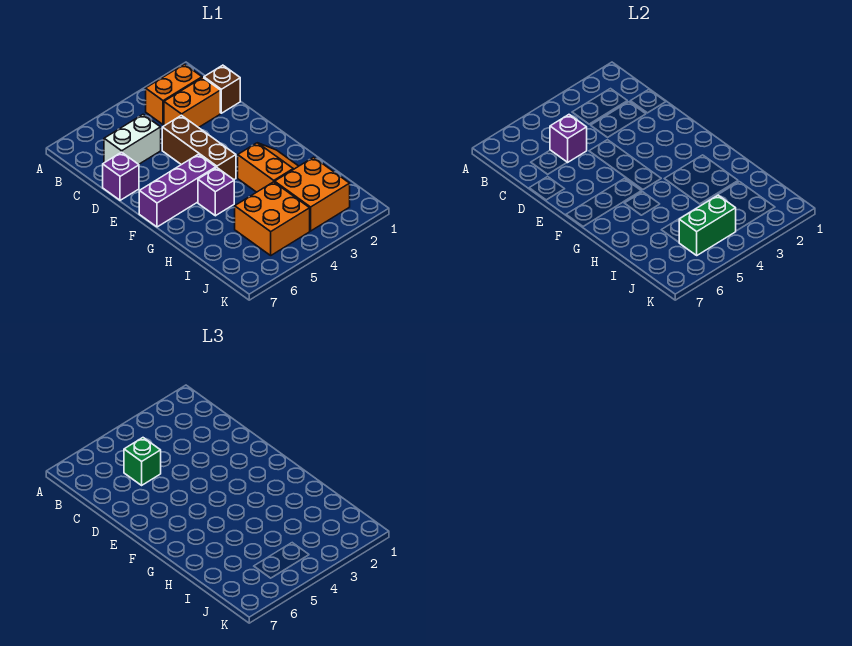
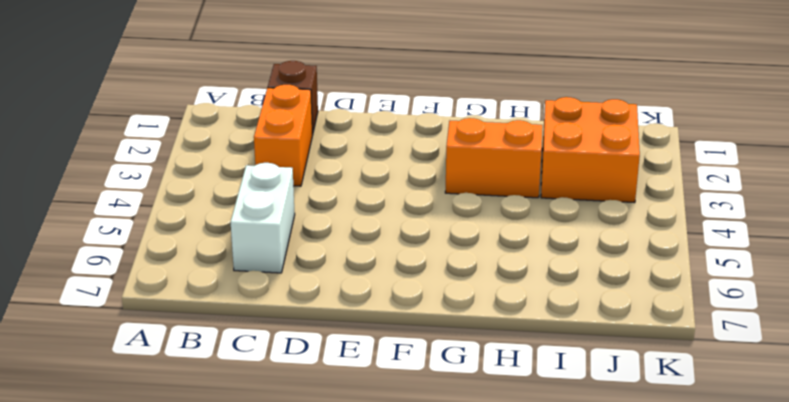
none -> orange 1x2 brick [146,64,202,125]
none -> brown 1x3 brick [162,115,236,180]
none -> purple 1x1 brick [103,152,139,200]

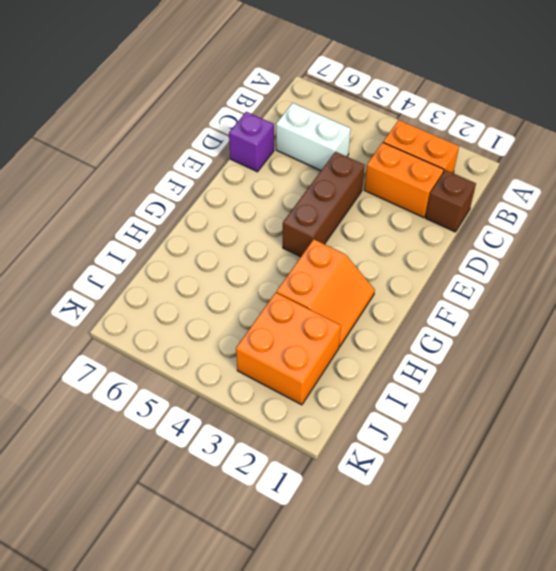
none -> purple 1x3 brick [139,154,216,227]
none -> purple 1x1 brick [198,168,234,216]
none -> orange 2x2 brick [235,182,310,255]

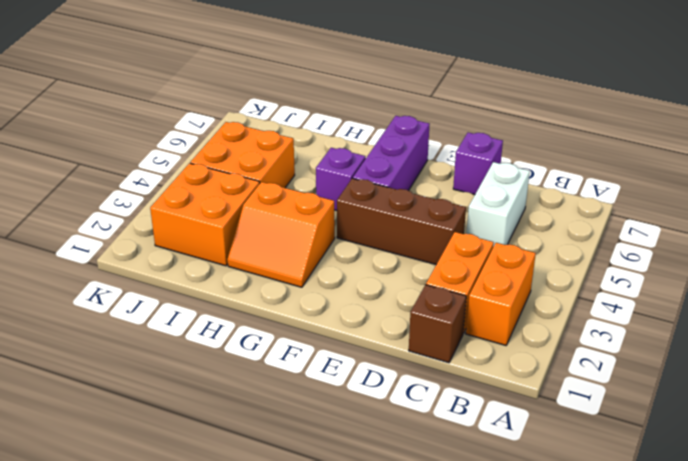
none -> purple 1x1 brick [550,115,587,163]
none -> green 1x2 brick [679,195,736,255]
none -> green 1x1 brick [124,438,161,485]

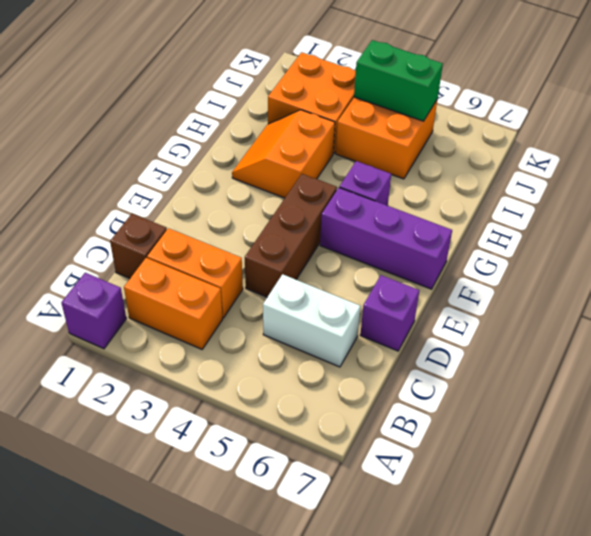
purple 1x1 brick [62,273,126,349] -> purple 1x1 brick moved to [550,115,587,163]
none -> green 1x1 brick [124,438,161,485]

